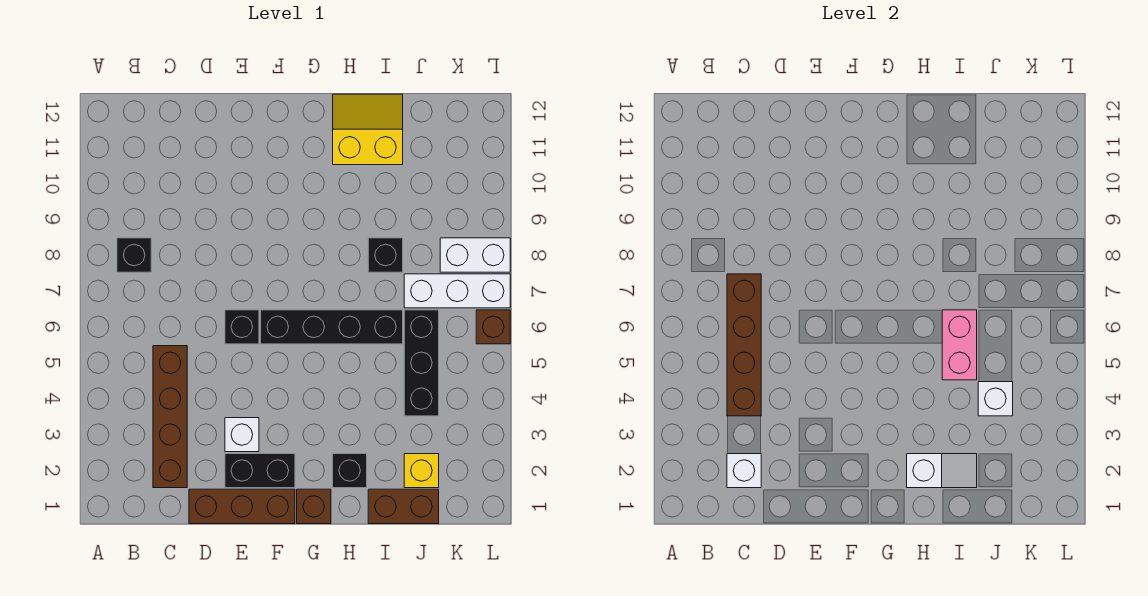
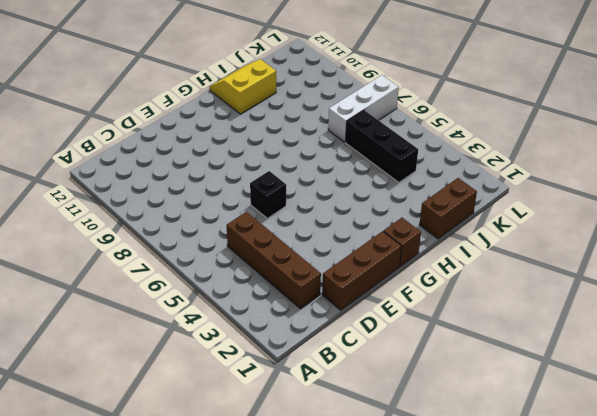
none -> black 1x1 brick [117,238,151,272]
none -> black 1x2 brick [225,454,295,488]
none -> white 1x1 brick [225,418,259,452]

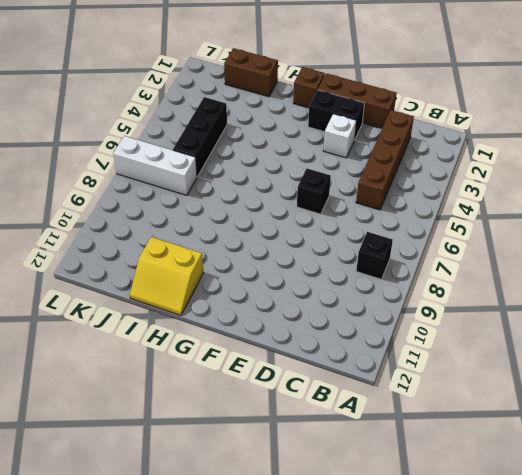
none -> black 1x4 brick [261,310,403,344]
none -> black 1x1 brick [333,454,367,488]
none -> black 1x1 brick [368,238,403,272]

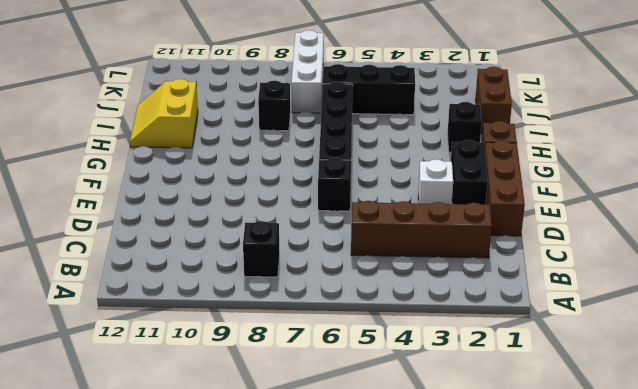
none -> yellow 1x1 brick [404,454,439,488]
none -> white 1x2 brick [440,238,510,272]
none -> brown 1x1 brick [476,310,510,344]

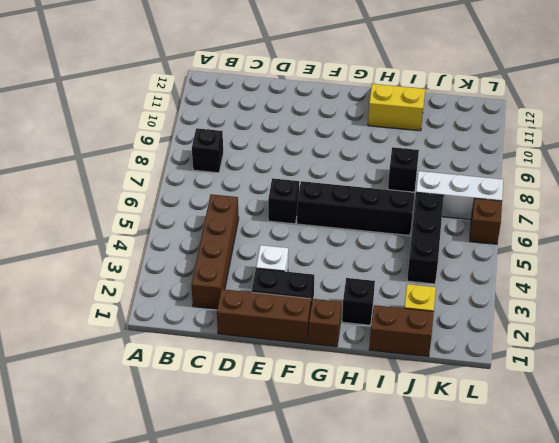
none -> white 1x2 brick [440,238,510,272]
none -> white 1x1 brick [727,454,761,488]
none -> brown 1x4 brick [727,274,761,416]

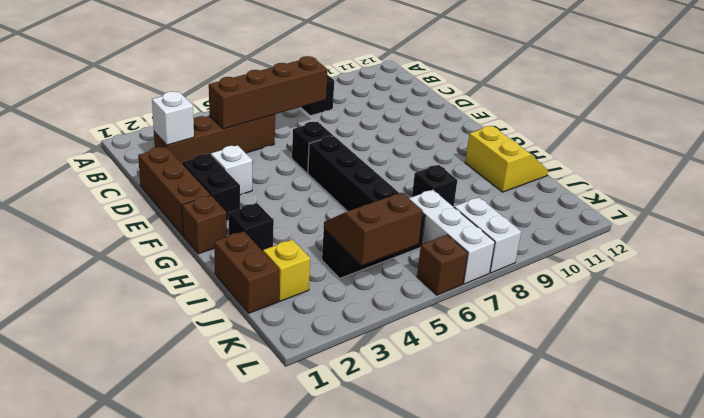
brown 2x2 slope [324,193,423,265] -> white 1x1 brick [978,382,1013,416]
none -> white 1x2 slope [907,454,977,488]
none -> pink 1x2 brick [942,310,977,380]

